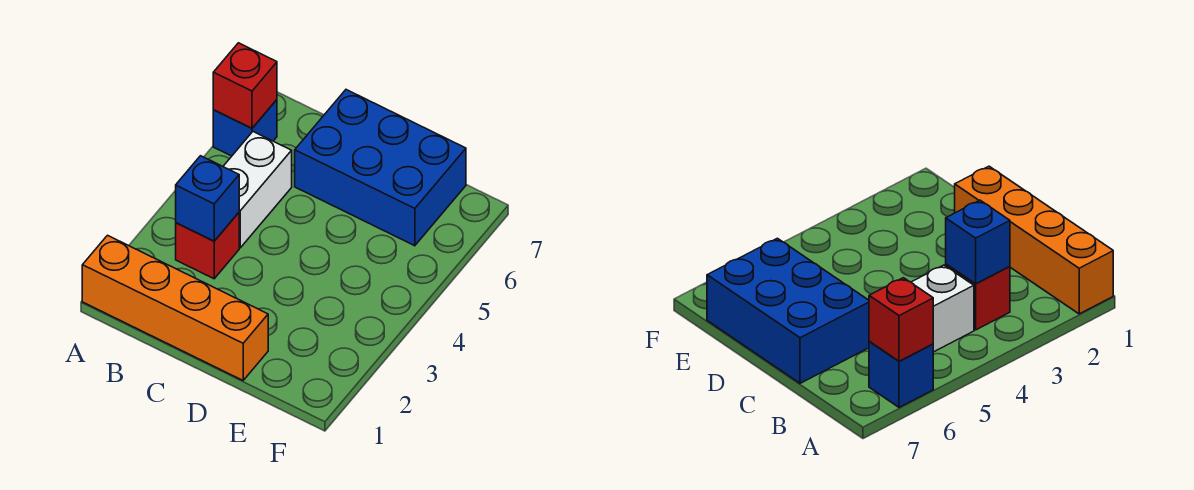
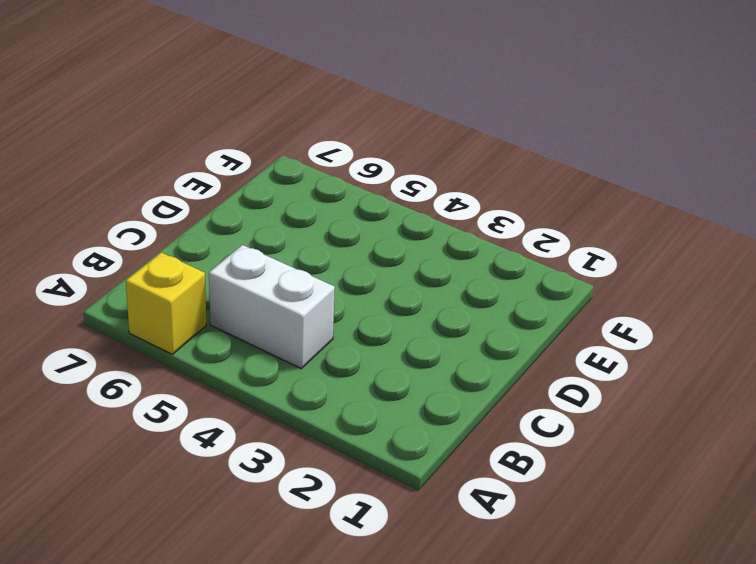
yellow 1x1 brick [126,252,206,354] -> blue 1x1 brick [213,100,277,156]
none -> orange 1x4 brick [82,235,268,380]
none -> red 1x1 brick [176,213,239,279]

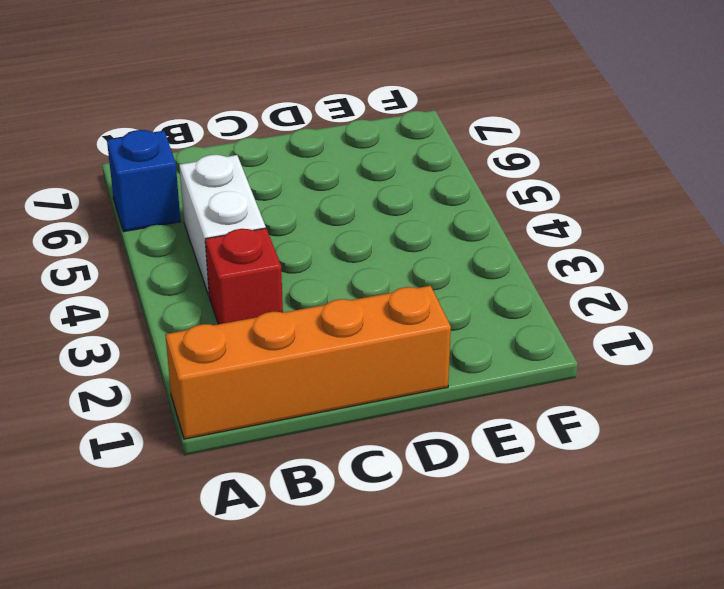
none -> blue 2x3 brick [295,90,466,246]
none -> red 1x1 brick [213,43,277,128]

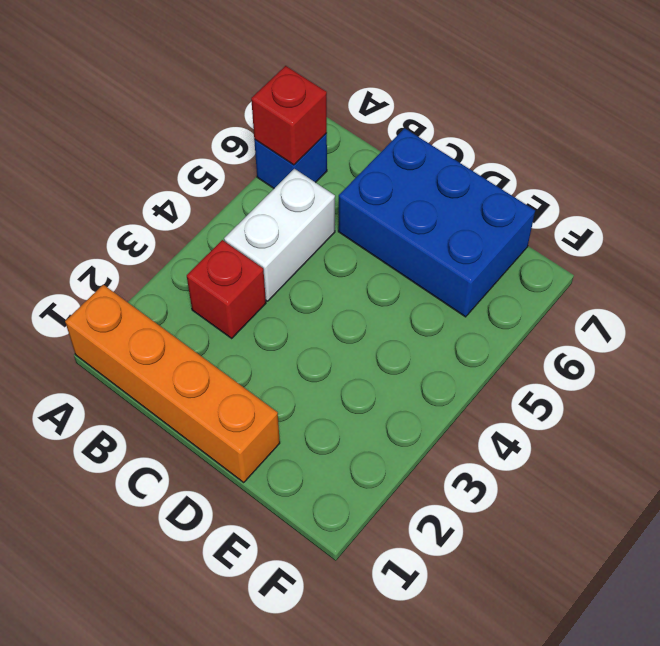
none -> blue 1x1 brick [176,156,239,241]

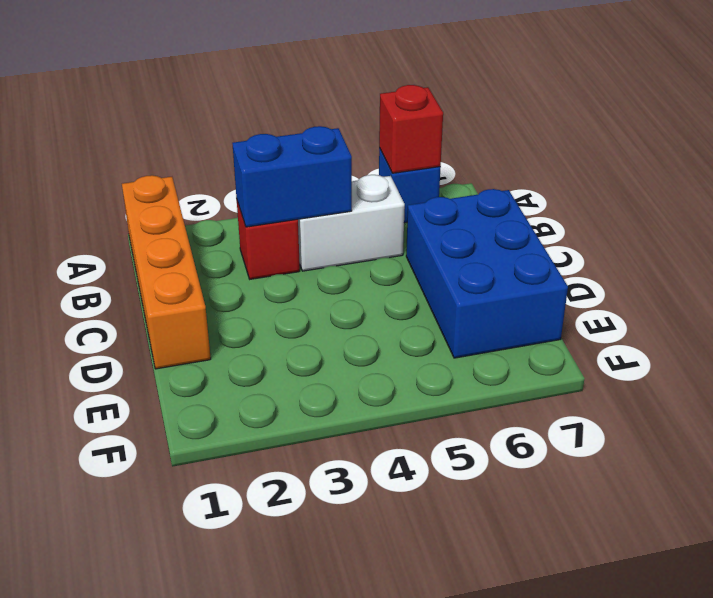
blue 1x2 brick [232,126,352,227] -> blue 1x1 brick [176,156,239,241]

